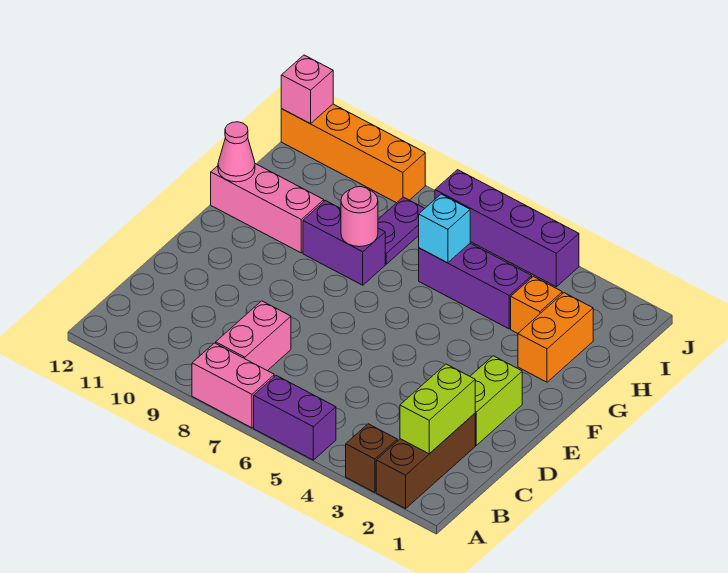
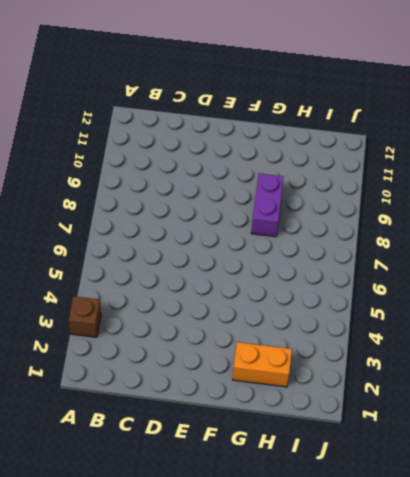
none -> brown 1x3 brick [376,414,475,509]
none -> purple 1x2 brick [254,376,336,460]
none -> pink 1x2 brick [192,343,274,428]

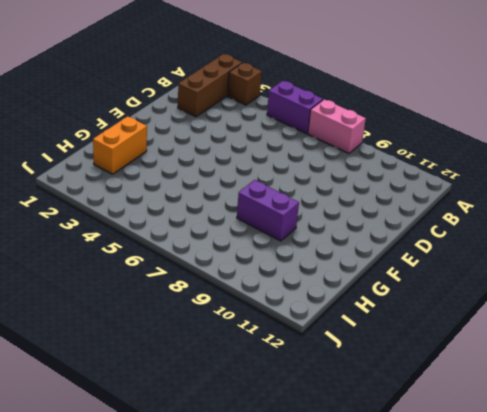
none -> pink 1x2 brick [216,301,291,371]
none -> lime 1x2 brick [470,356,522,445]
none -> pink 1x3 brick [211,164,324,253]

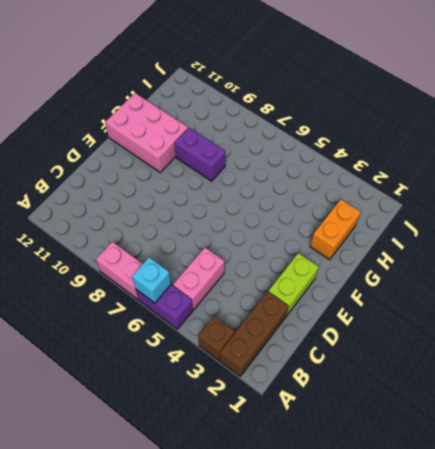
cyan 1x1 brick [132,257,171,303] -> cyan 1x1 brick moved to [419,194,470,263]
pink 1x2 brick [173,248,225,310] -> pink 1x2 brick moved to [216,301,291,371]
pink 2x3 brick [105,93,188,172] -> pink 1x3 brick [211,164,324,253]
none -> orange 1x1 brick [511,276,562,333]
none -> purple 1x3 brick [419,243,532,329]
none -> purple 1x2 plate [378,197,425,264]

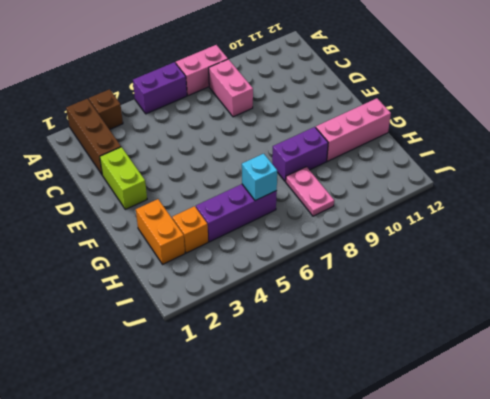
pink 1x2 plate [286,167,334,216] -> purple 1x2 plate [378,197,425,264]
none -> purple 1x4 brick [435,170,579,287]
none -> orange 1x4 brick [281,104,425,203]
none -> lime 1x2 brick [400,364,475,454]

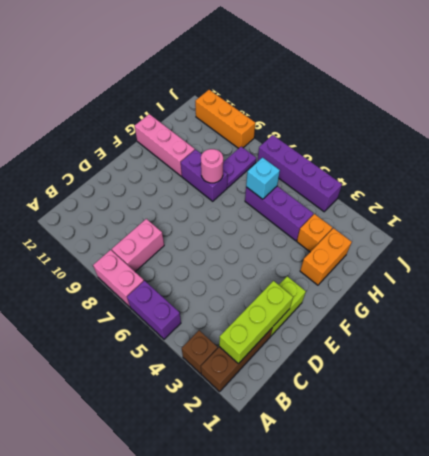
lime 1x3 brick [219,281,293,364] -> lime 1x2 brick [400,364,475,454]
orange 1x3 brick [195,90,255,149] -> orange 1x4 brick [281,104,425,203]
none -> pink 1x1 cone [218,122,255,182]
none -> pink 1x1 brick [281,55,333,124]

